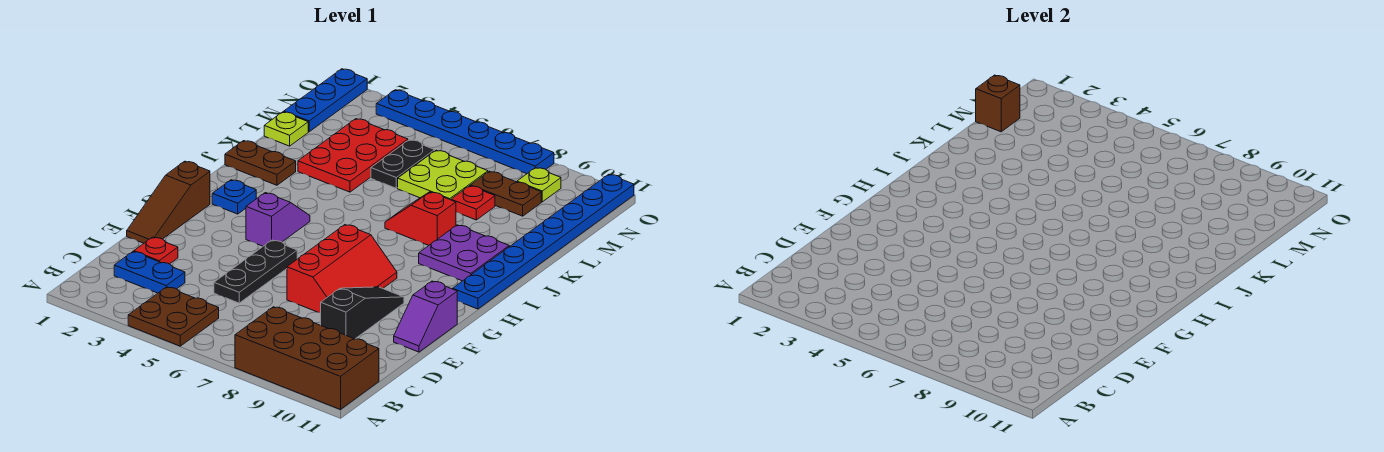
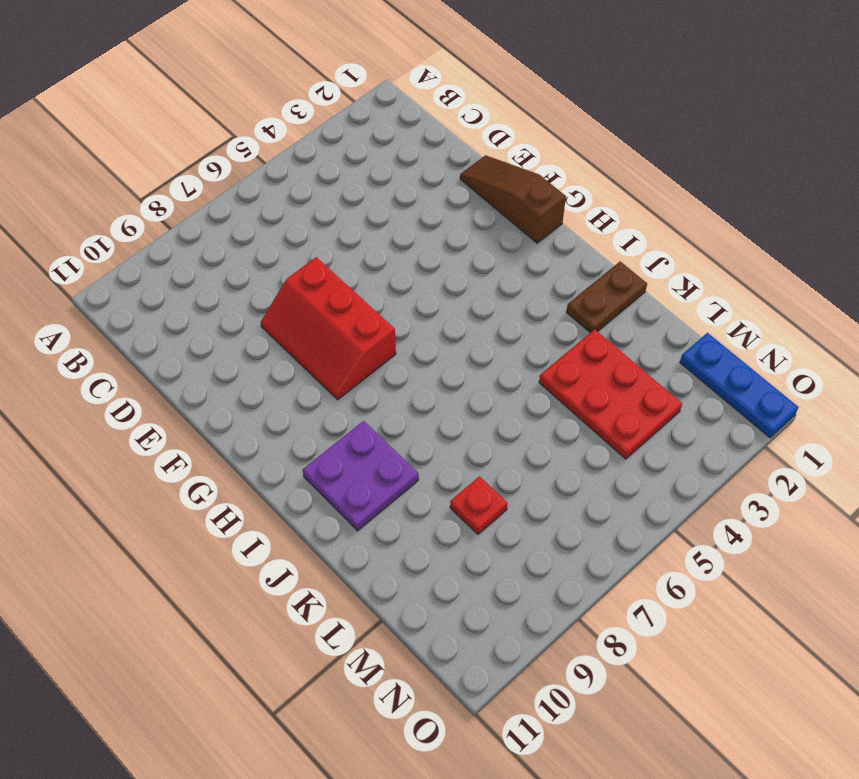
none -> brown 2x2 plate [128,287,219,346]
none -> brown 2x4 brick [235,307,379,410]
none -> blue 1x2 plate [114,252,185,293]

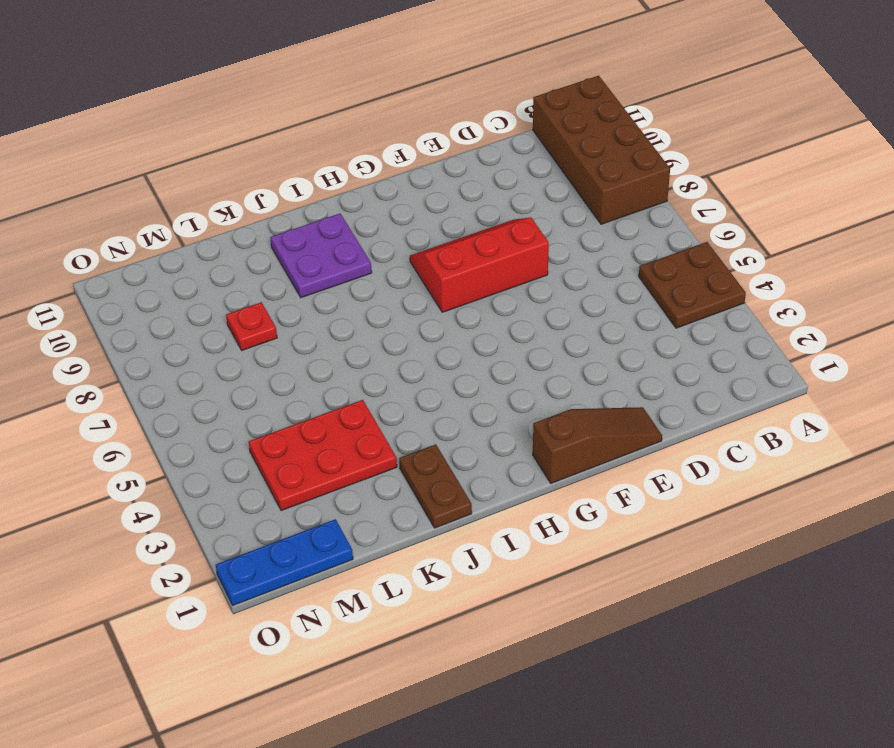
none -> blue 1x2 plate [114,252,185,293]
none -> red 1x1 plate [134,237,178,264]
none -> black 1x3 plate [214,240,297,303]

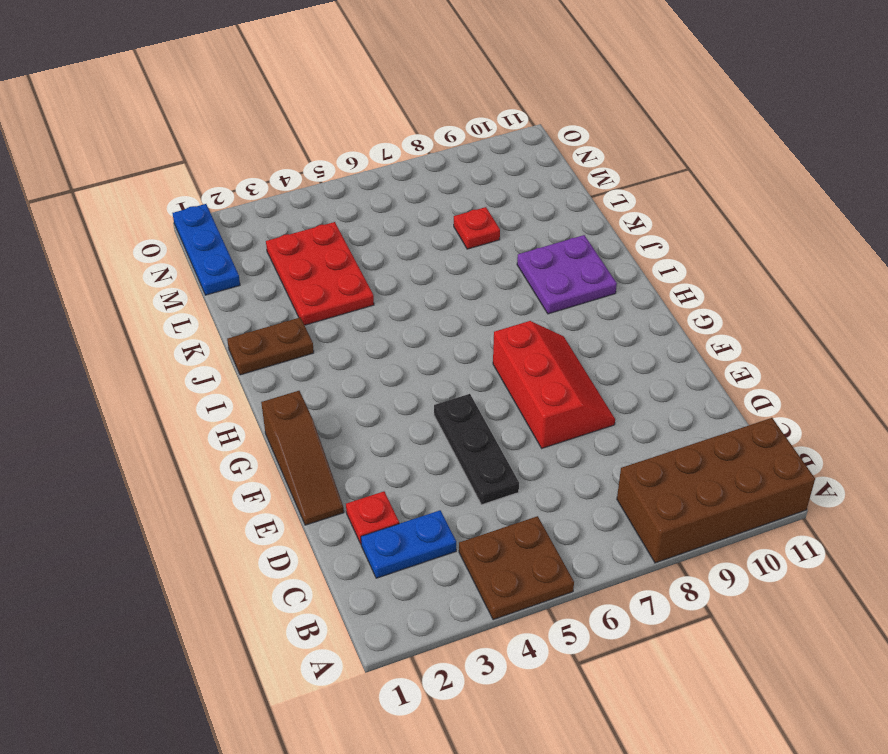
none -> black 1x3 slope [321,287,404,339]
none -> purple 1x2 slope [394,281,457,352]
none -> purple 1x2 slope [246,193,310,246]

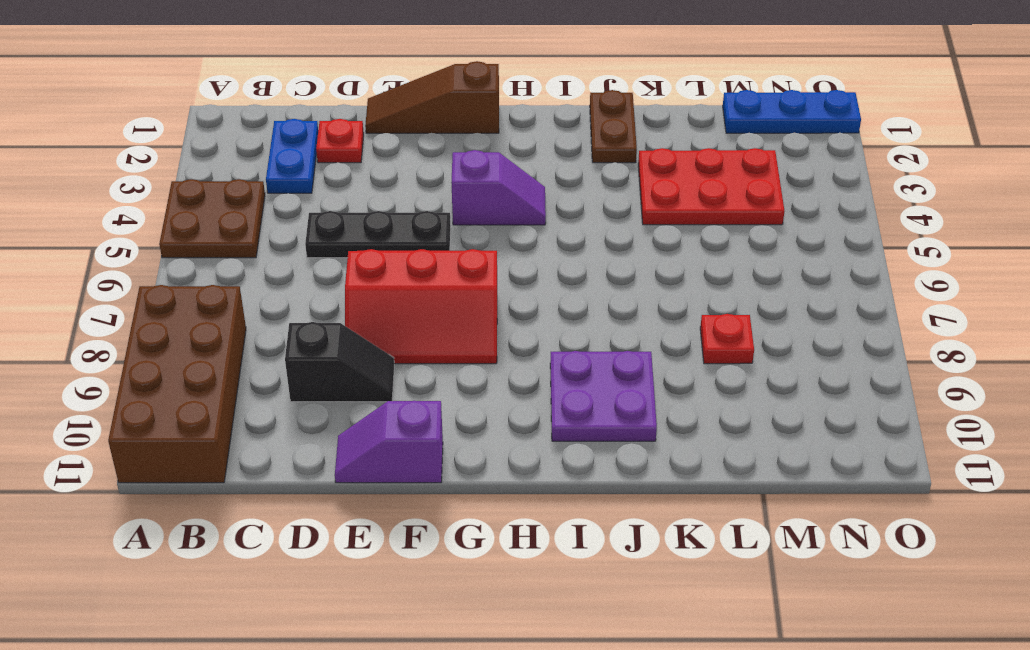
black 1x2 slope [285,322,394,402] -> black 1x3 slope [321,287,404,339]
none -> blue 1x1 plate [212,180,256,214]
none -> blue 1x8 plate [453,174,634,309]
none -> red 1x2 slope [385,192,456,246]

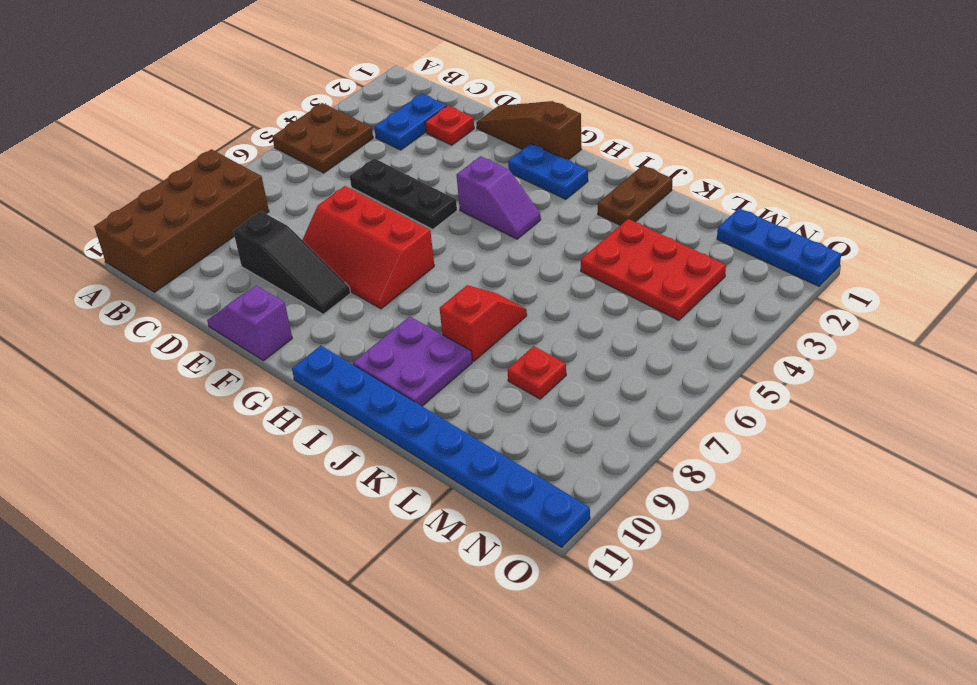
blue 1x2 plate [508,144,588,199] -> blue 1x1 plate [212,180,256,214]
none -> lime 1x1 plate [264,112,308,146]
none -> black 1x2 plate [371,140,435,188]
none -> lime 2x2 plate [398,150,488,200]

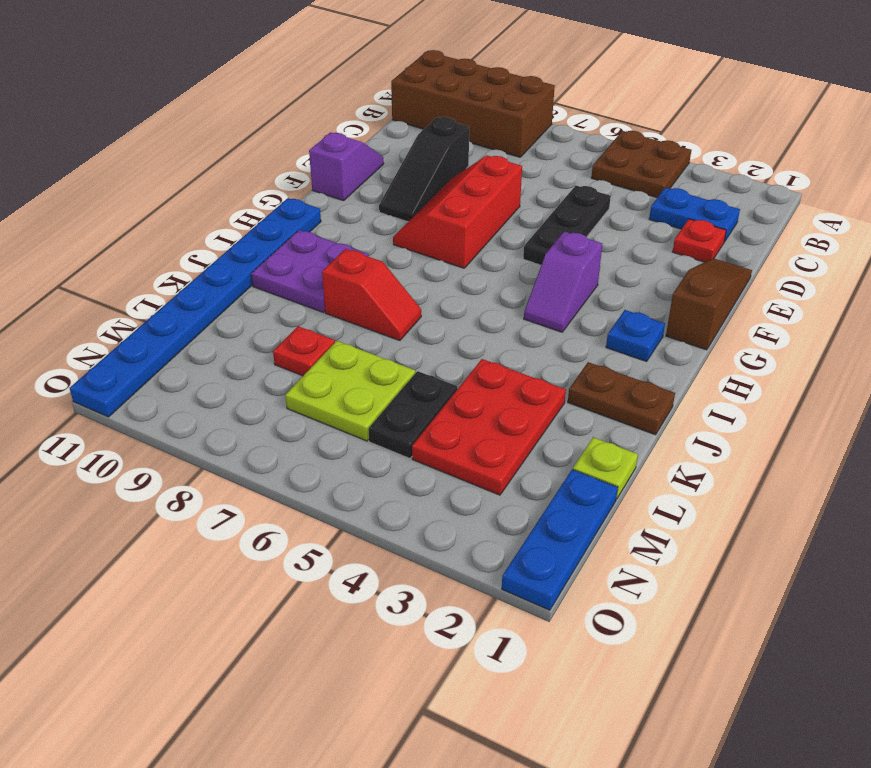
none -> brown 1x2 plate [471,171,541,216]
none -> lime 1x1 plate [517,168,561,202]
none -> blue 1x6 plate [376,90,554,174]

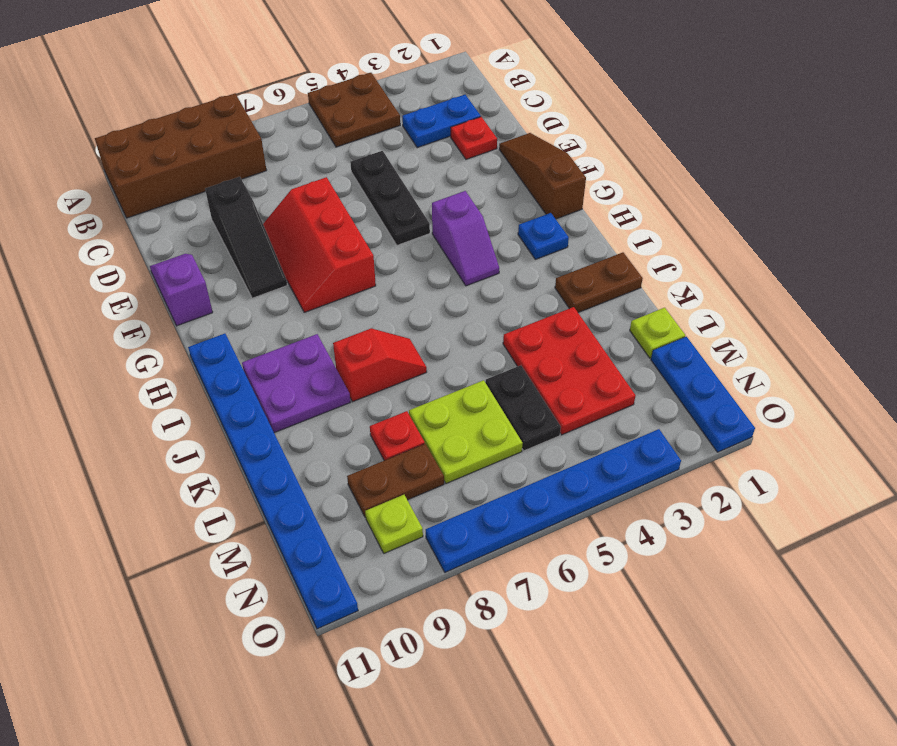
none -> brown 1x1 brick [976,75,1020,132]

